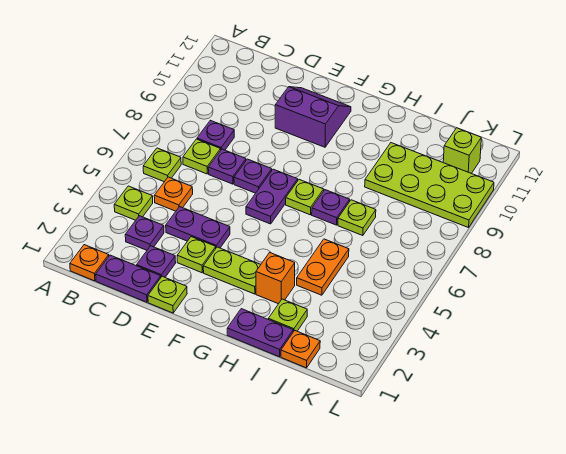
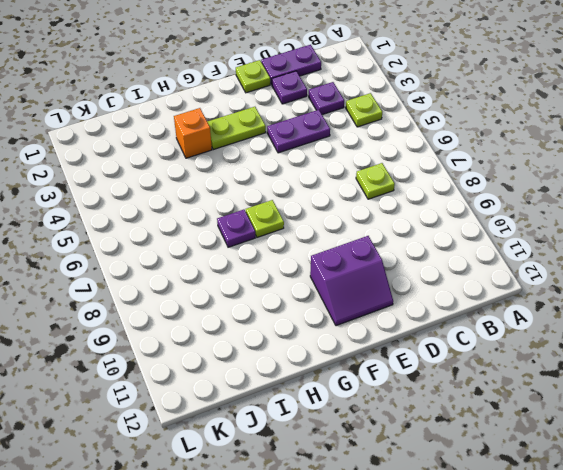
none -> orange 1x1 plate [70,245,109,281]
none -> lime 1x1 plate [143,148,181,182]
none -> orange 1x1 plate [154,177,193,211]

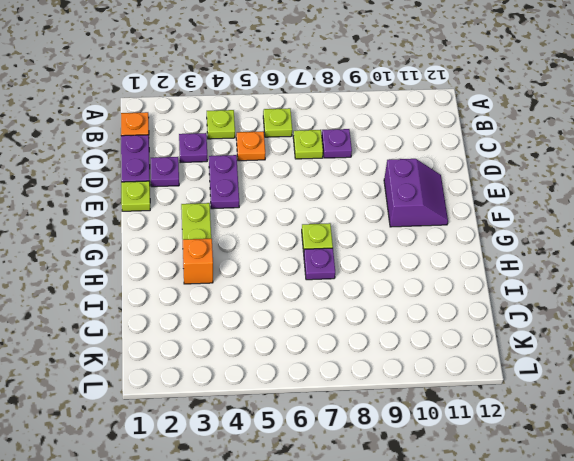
none -> purple 1x1 plate [208,149,246,184]
none -> lime 1x1 plate [177,237,216,273]
none -> purple 1x1 plate [234,159,272,193]

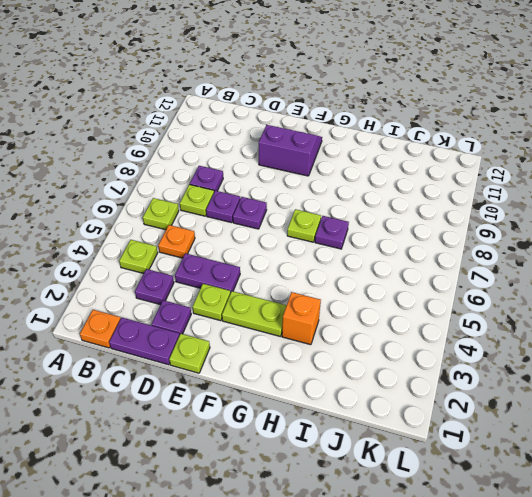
none -> purple 1x2 plate [246,169,298,224]
none -> purple 1x2 plate [227,309,293,357]
none -> lime 1x1 plate [268,299,307,332]

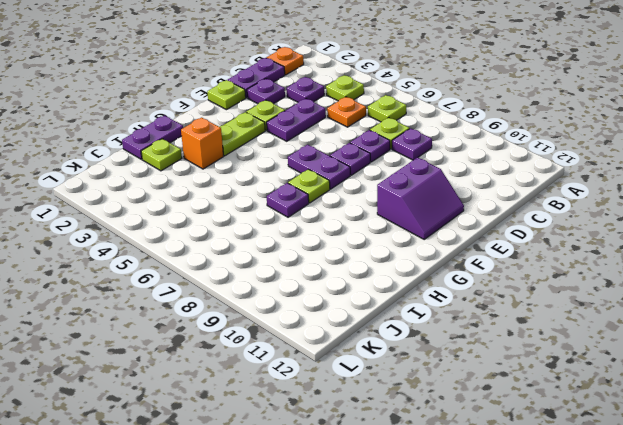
none -> orange 1x2 plate [297,239,349,295]
none -> lime 1x1 plate [338,200,376,236]
none -> lime 2x4 plate [365,143,494,228]

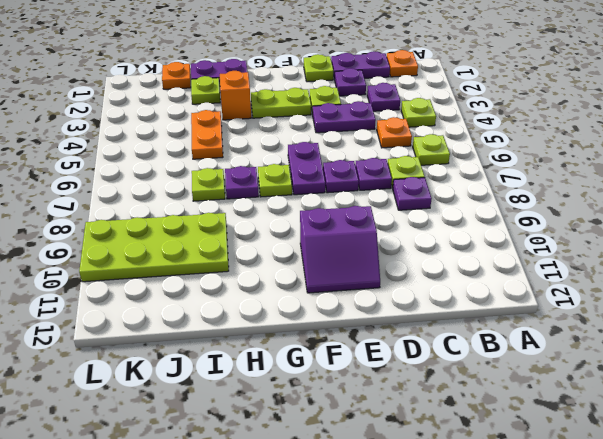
none -> lime 1x1 brick [443,128,481,173]

